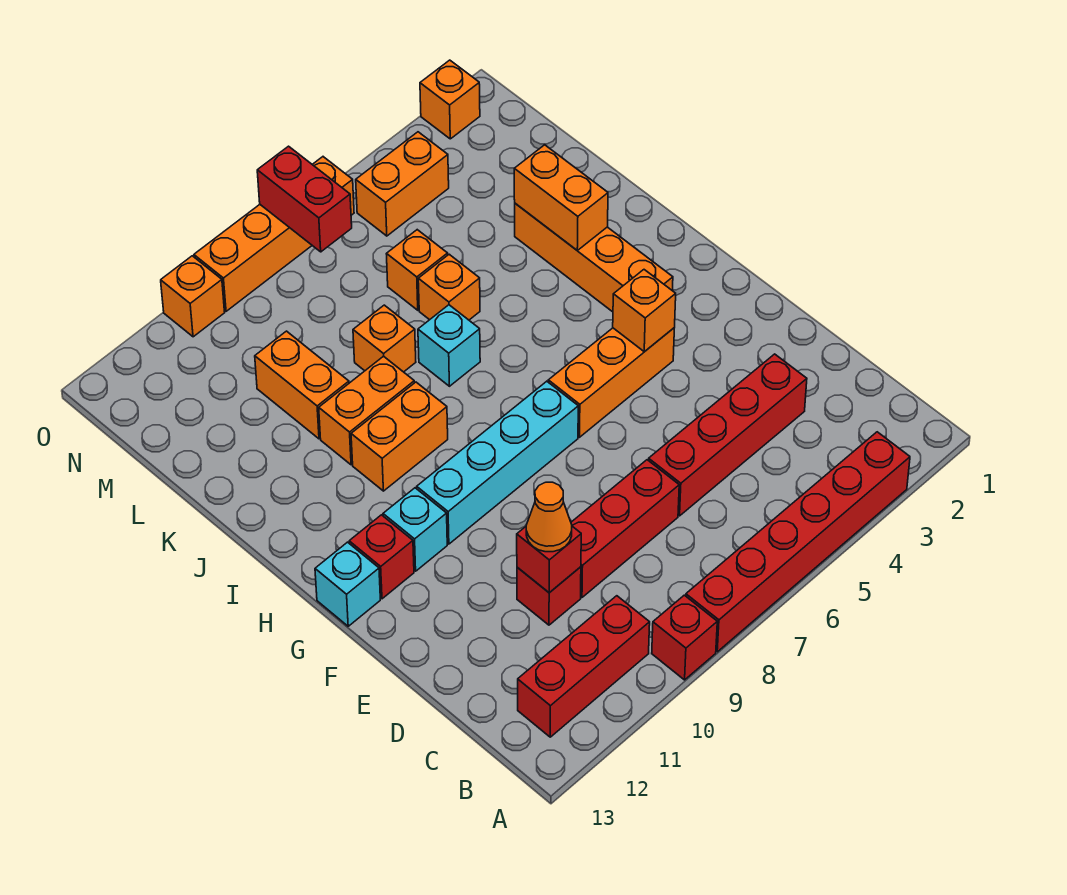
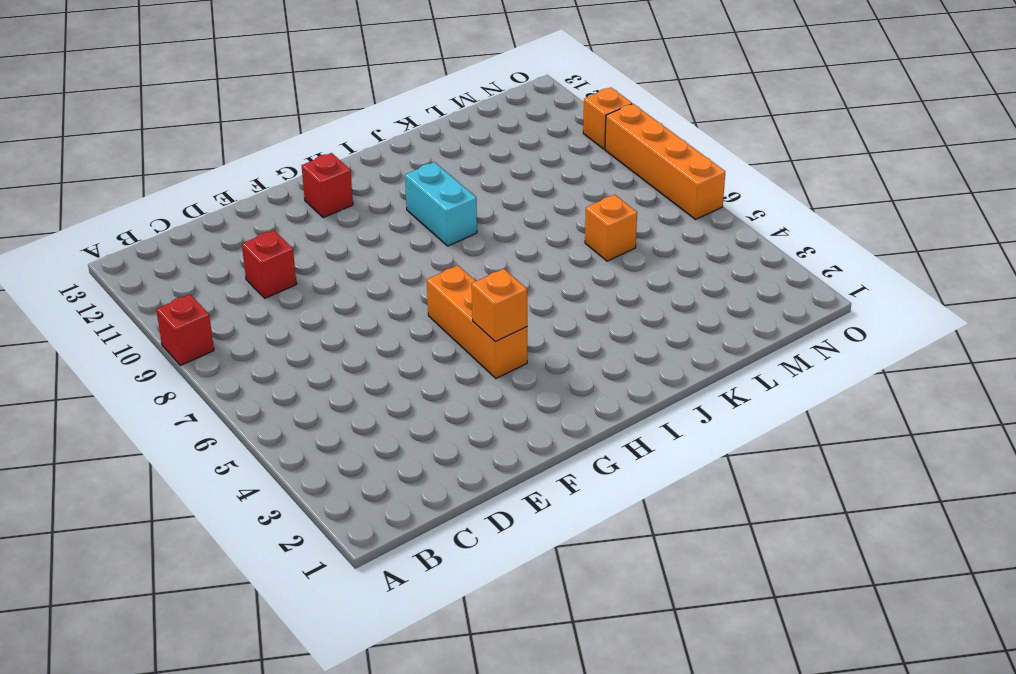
cyan 1x2 brick [405,162,477,246] -> orange 1x2 brick [351,382,448,491]
none -> red 1x6 brick [686,432,910,652]
none -> red 1x3 brick [518,596,650,737]
none -> red 1x4 brick [649,354,807,516]

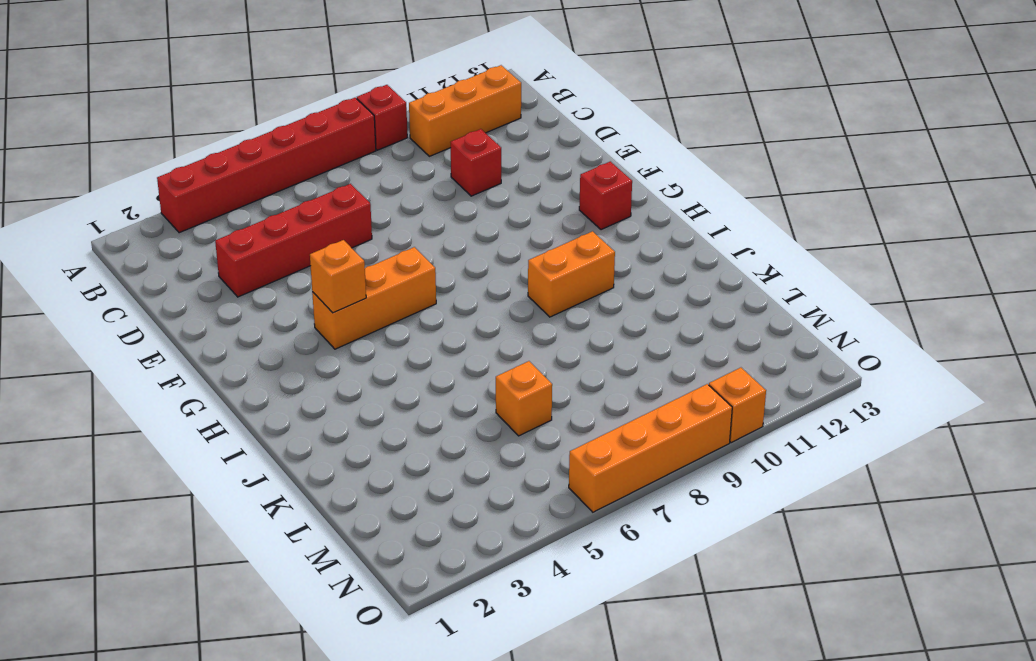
orange 1x3 brick [409,65,521,156] -> red 1x3 brick [518,596,650,737]
none -> red 1x3 brick [571,460,679,597]
none -> cyan 1x4 brick [417,381,578,544]
none -> cyan 1x1 brick [383,488,447,571]

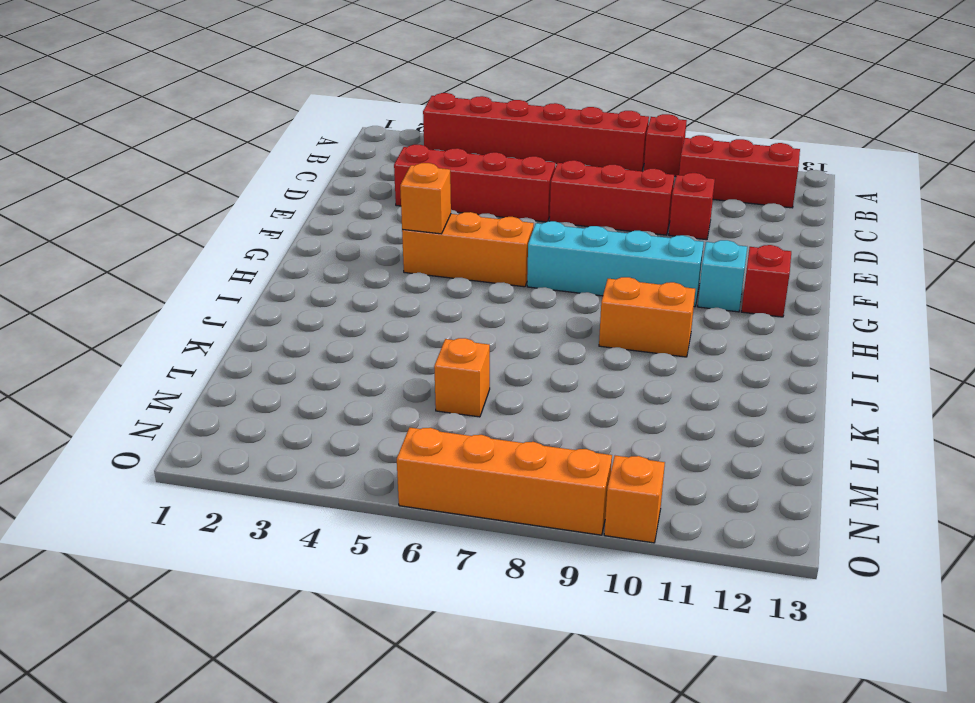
none -> cyan 1x1 brick [315,542,380,626]
none -> orange 1x4 brick [515,203,673,312]
none -> cyan 1x1 brick [418,305,480,386]

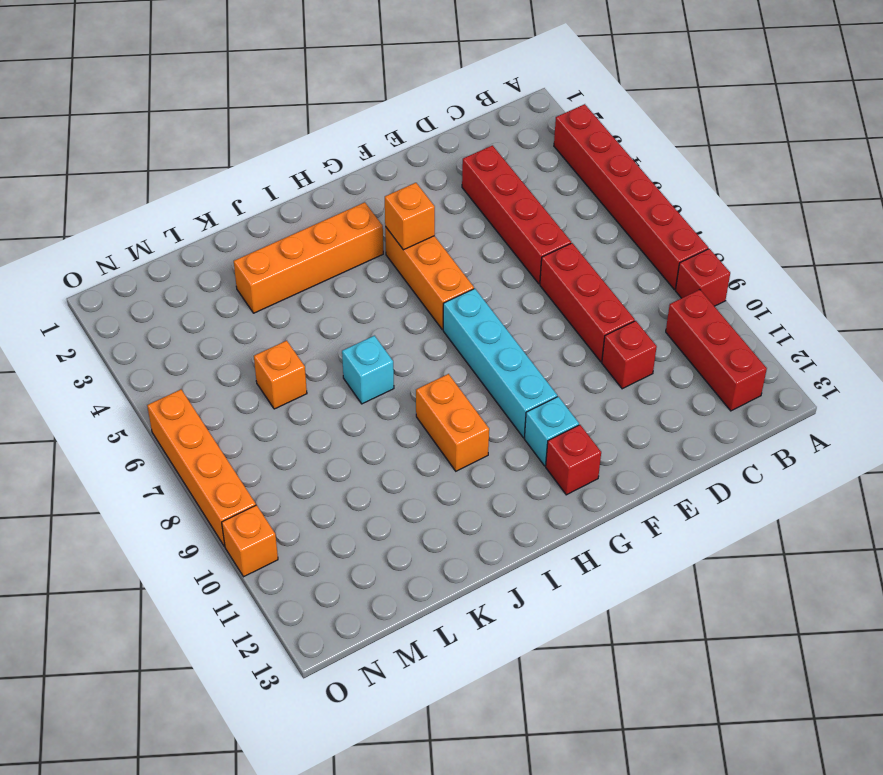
none -> cyan 1x1 brick [315,542,380,626]
none -> orange 1x2 brick [319,356,414,465]
none -> orange 1x1 brick [418,254,480,320]

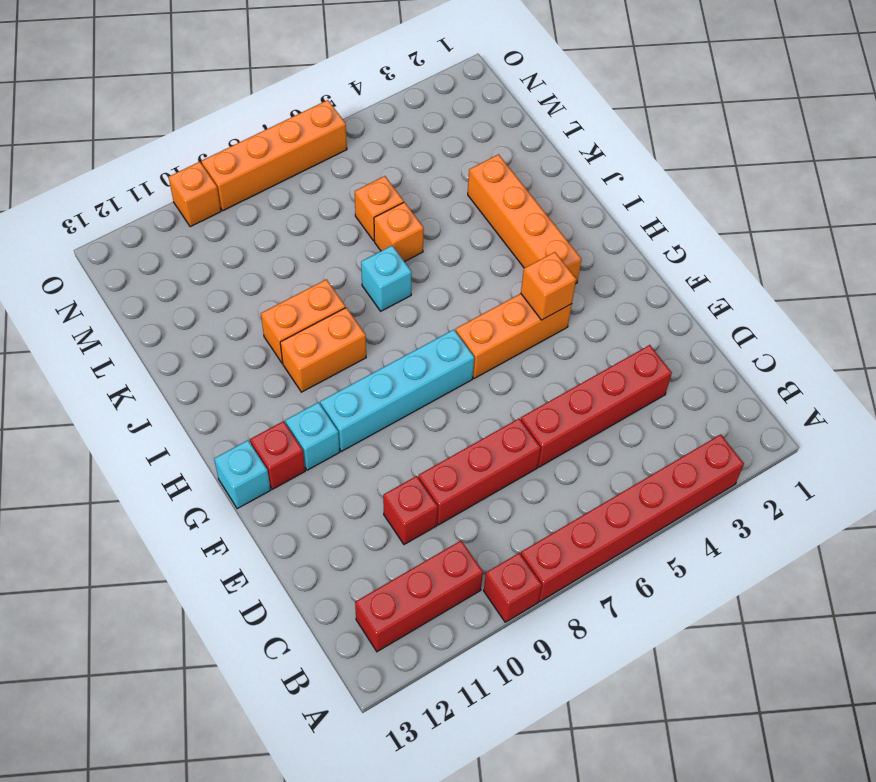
none -> orange 1x1 brick [353,305,416,372]
none -> orange 1x2 brick [255,331,349,439]
none -> orange 1x2 brick [356,132,449,236]

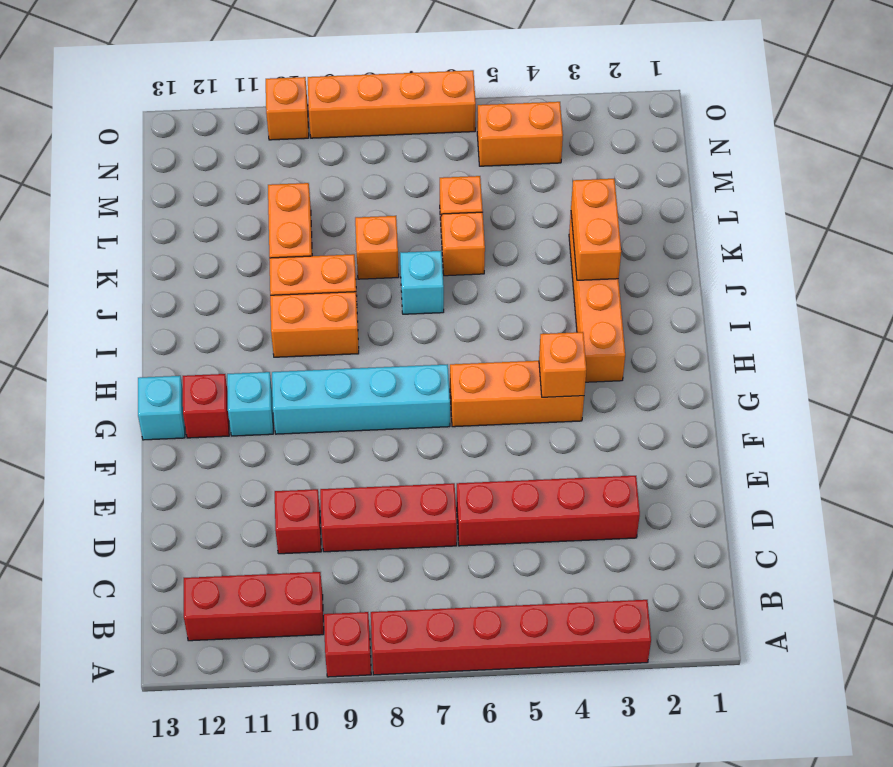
none -> orange 1x1 brick [420,60,480,139]
none -> red 1x1 brick [517,526,581,593]
none -> red 1x2 brick [257,146,352,252]

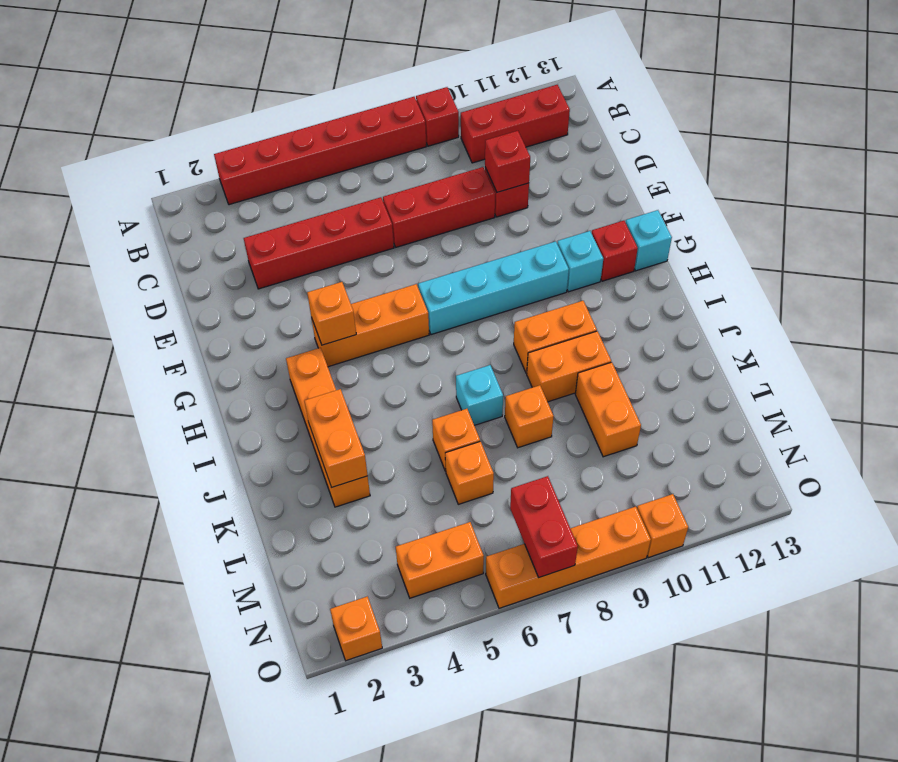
none -> orange 1x1 cone [526,482,572,552]

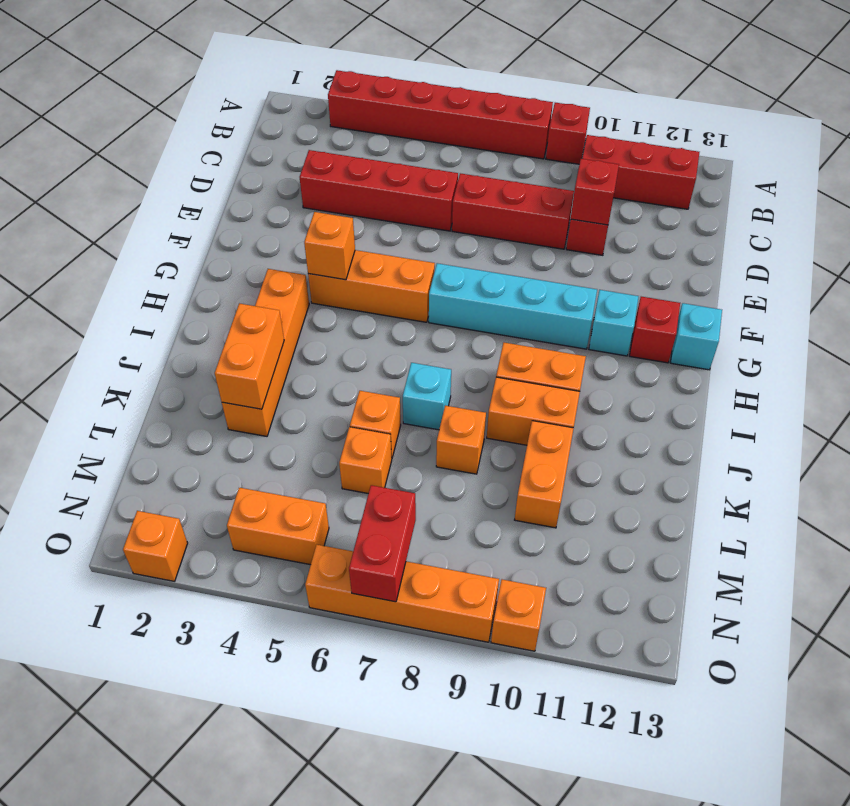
none -> orange 1x1 cone [526,482,572,552]

